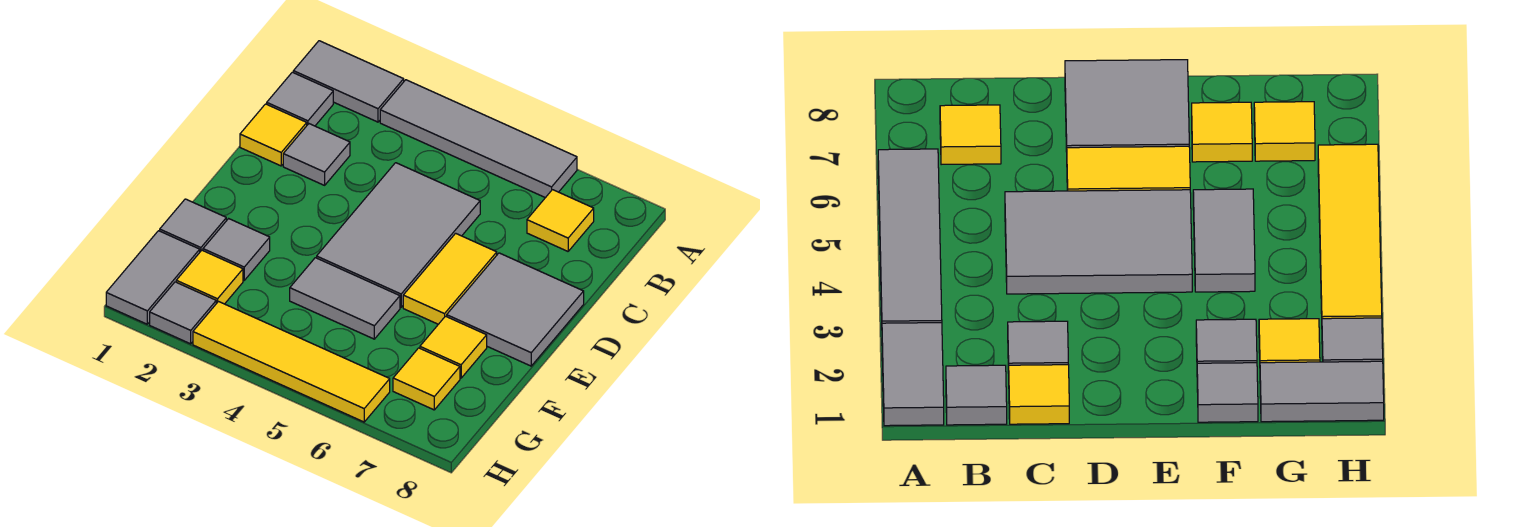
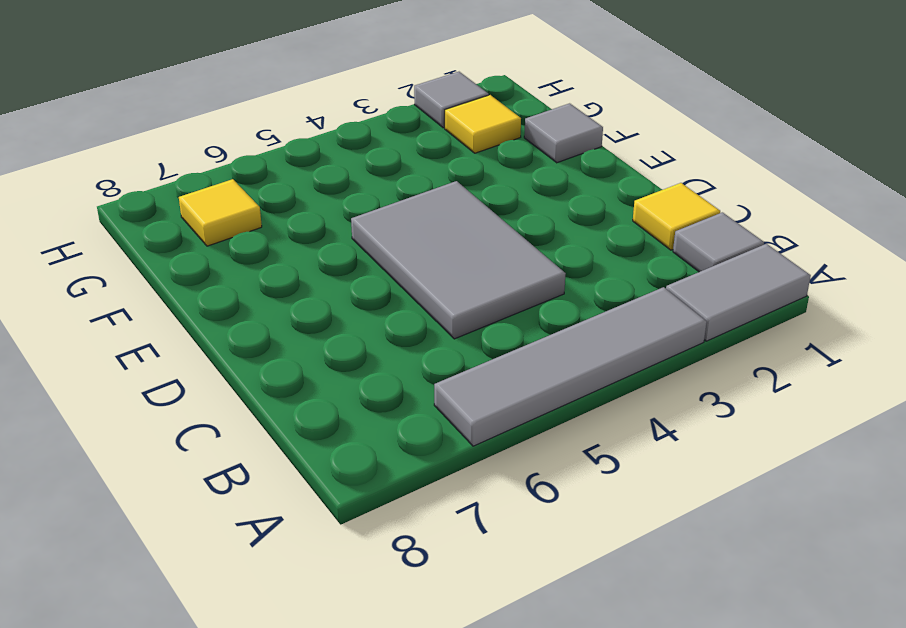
none -> yellow 1x1 tile [527,190,594,251]
none -> grey 1x1 tile [283,124,350,185]
none -> yellow 1x2 tile [403,233,497,324]

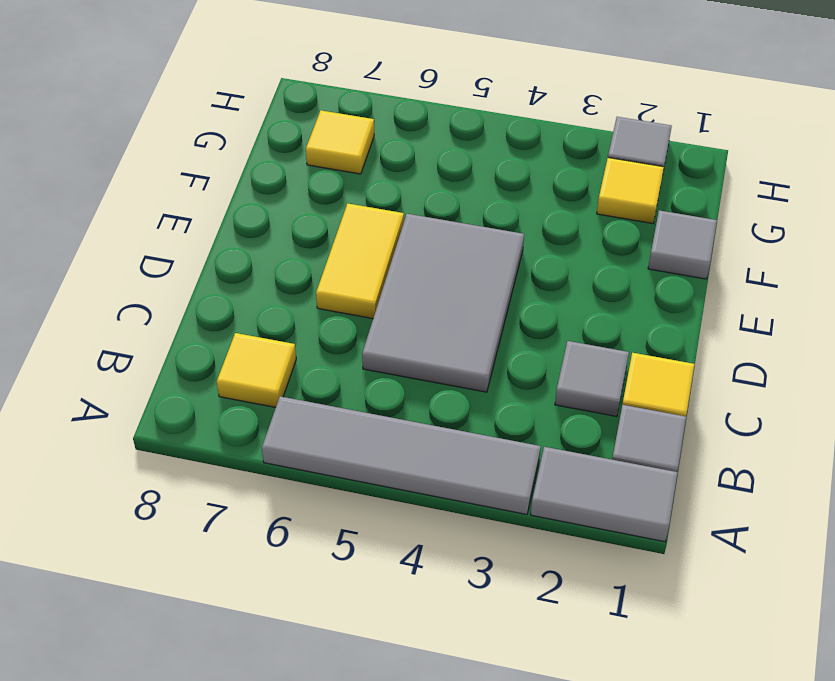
none -> grey 2x2 tile [447,253,584,366]
none -> grey 1x1 tile [203,219,270,280]
none -> grey 1x2 tile [290,258,400,339]

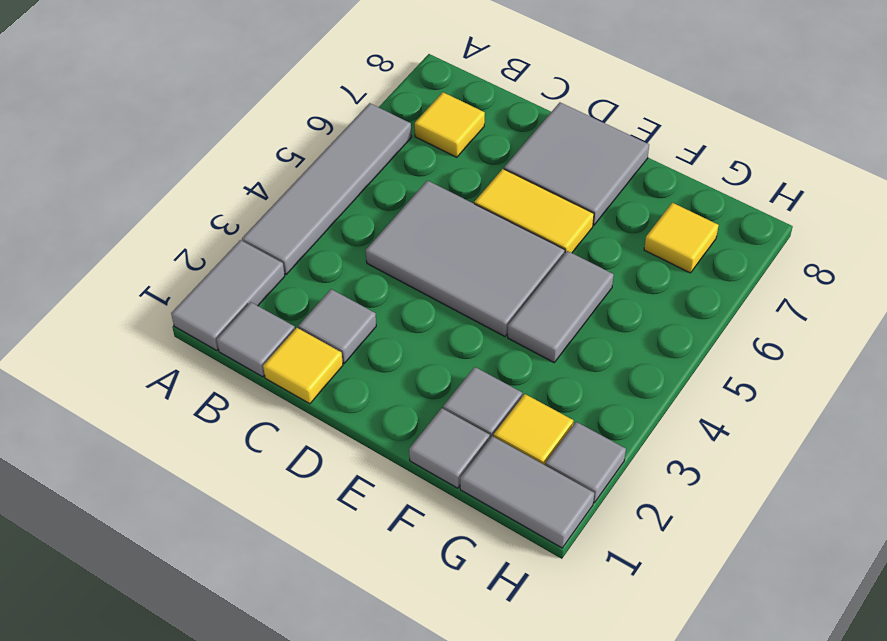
none -> yellow 1x1 tile [420,316,487,378]
none -> yellow 1x4 tile [193,302,390,422]

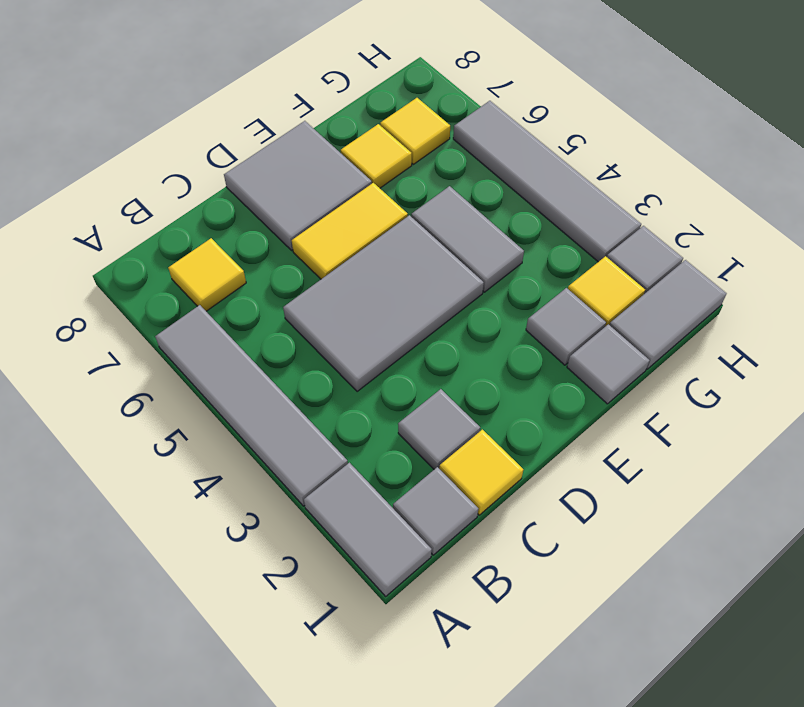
grey 1x4 tile [453,101,641,262] -> yellow 1x4 tile [193,302,390,422]

